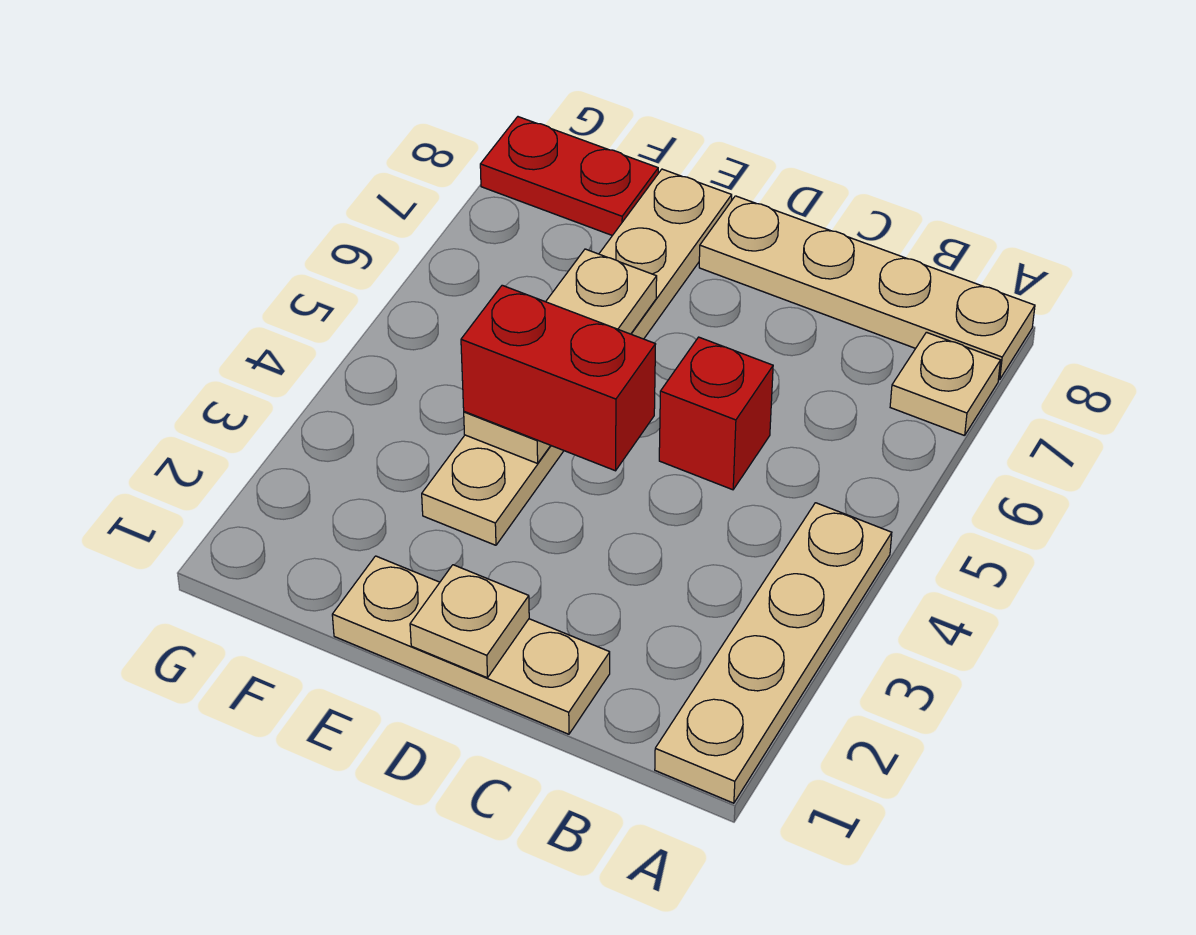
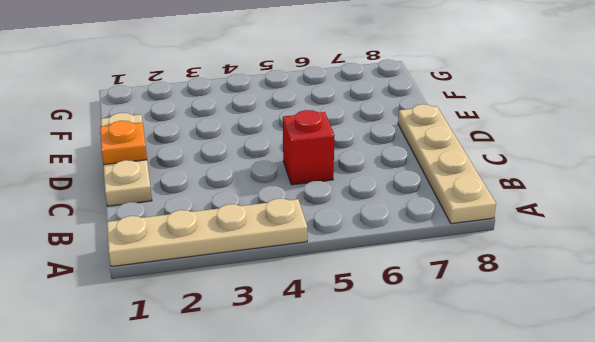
orange 1x1 plate [100,121,147,165] -> tan 1x1 plate [410,565,529,678]
none -> tan 1x1 plate [890,332,1001,436]
none -> tan 1x6 plate [422,169,732,545]

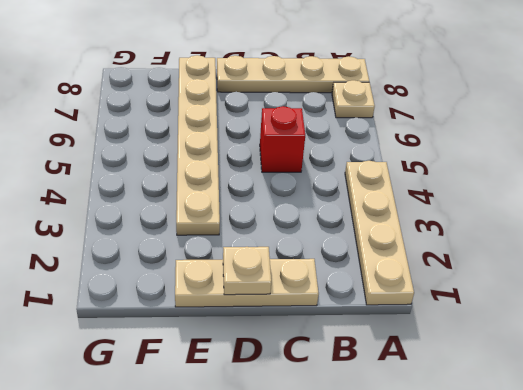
none -> red 1x2 plate [480,117,658,236]
none -> tan 1x3 plate [464,249,657,463]

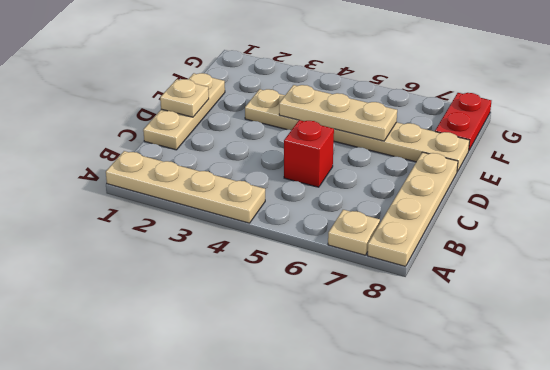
none -> red 1x2 brick [461,285,656,471]

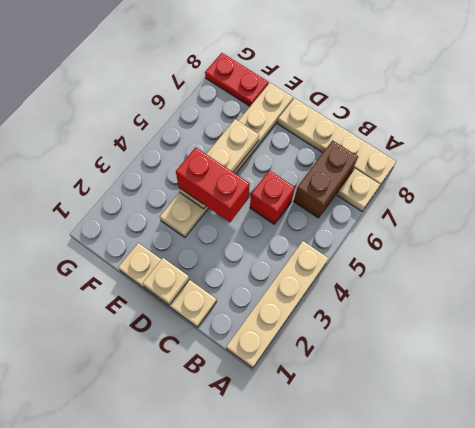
brown 1x2 brick [294,140,358,218] -> none

